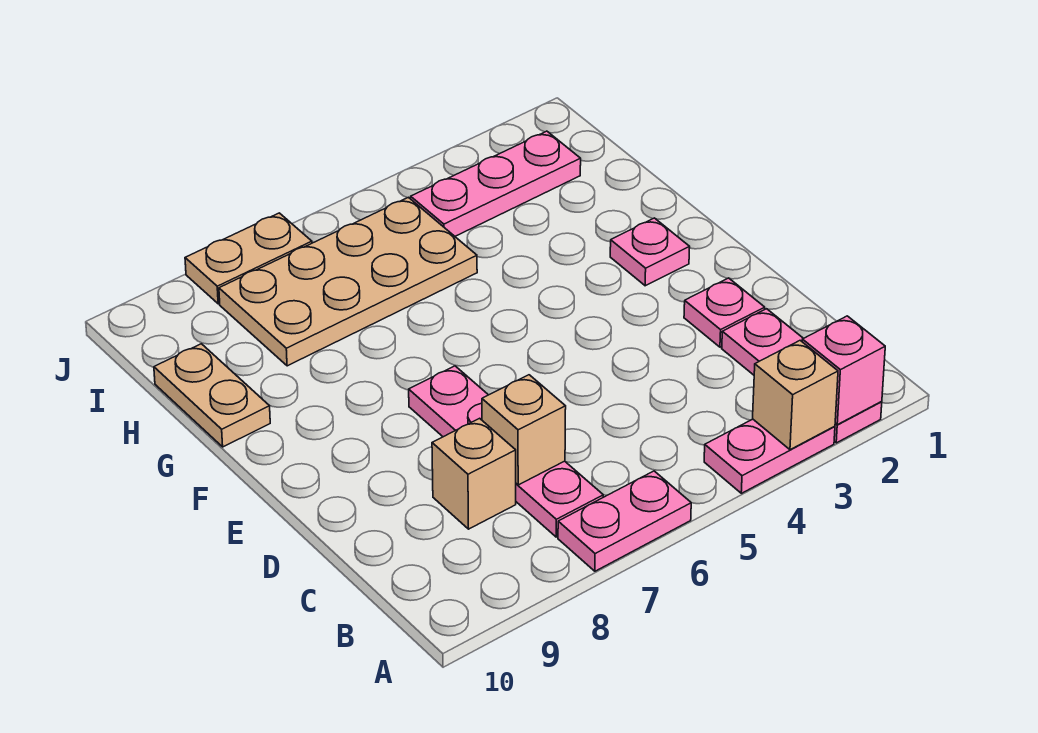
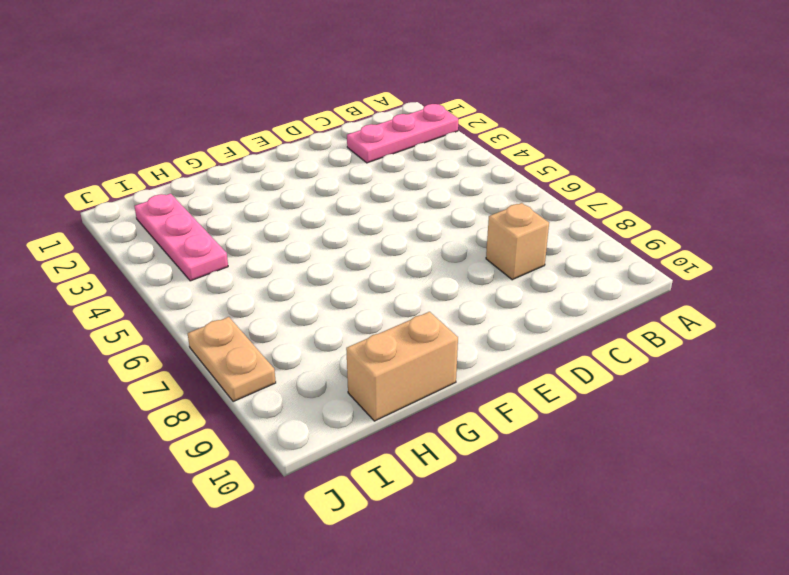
tan 1x2 brick [346,312,458,421] -> tan 1x2 plate [154,344,270,447]
none -> pink 1x2 plate [704,419,835,493]
none -> pink 1x2 plate [558,471,691,571]
none -> pink 1x4 plate [409,366,603,537]

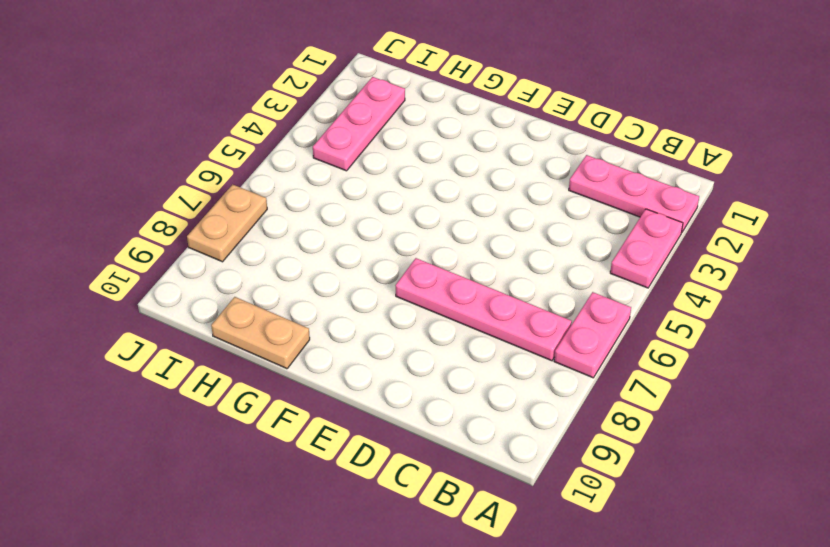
none -> tan 1x1 brick [432,418,516,529]
none -> pink 1x1 plate [684,278,765,347]
none -> pink 1x1 plate [610,218,690,286]

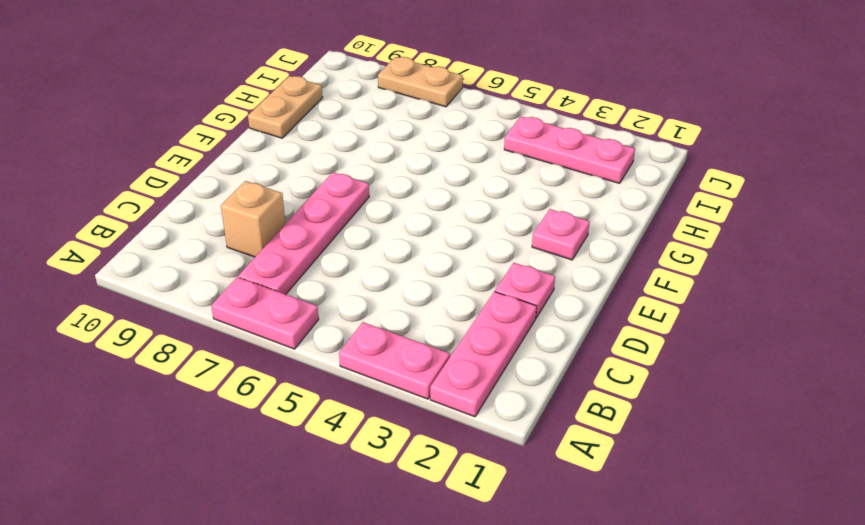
none -> tan 2x4 plate [219,197,477,366]
none -> pink 1x1 brick [802,316,885,425]
none -> tan 1x1 brick [753,341,838,450]

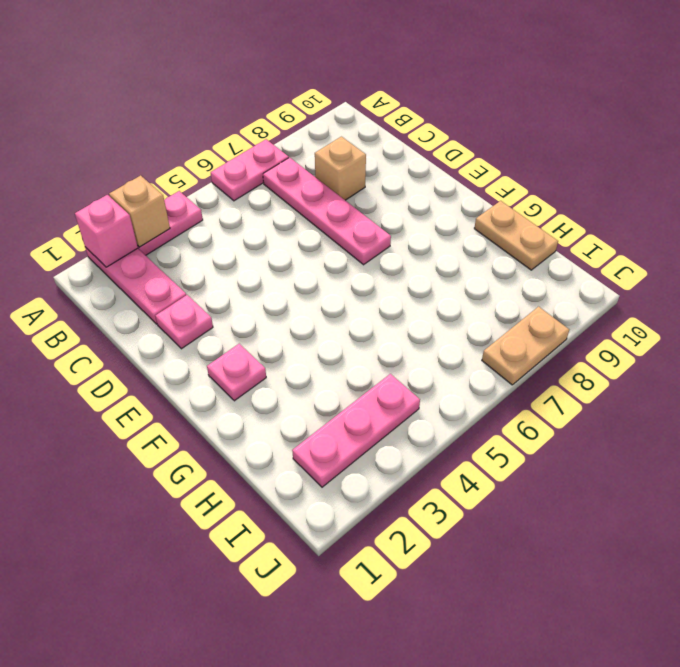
none -> tan 2x4 plate [219,197,477,366]
none -> tan 1x1 brick [482,375,566,485]

